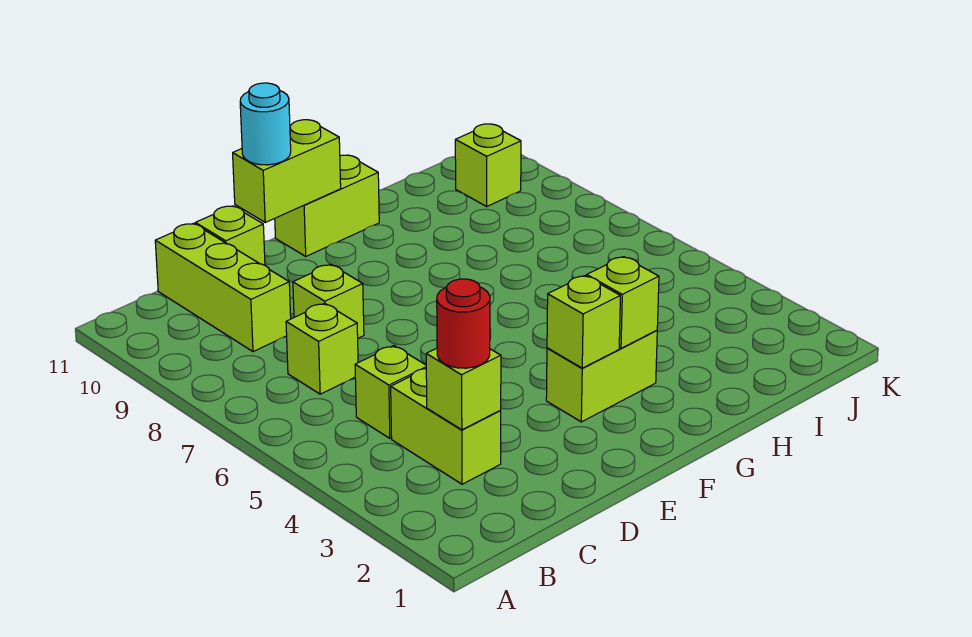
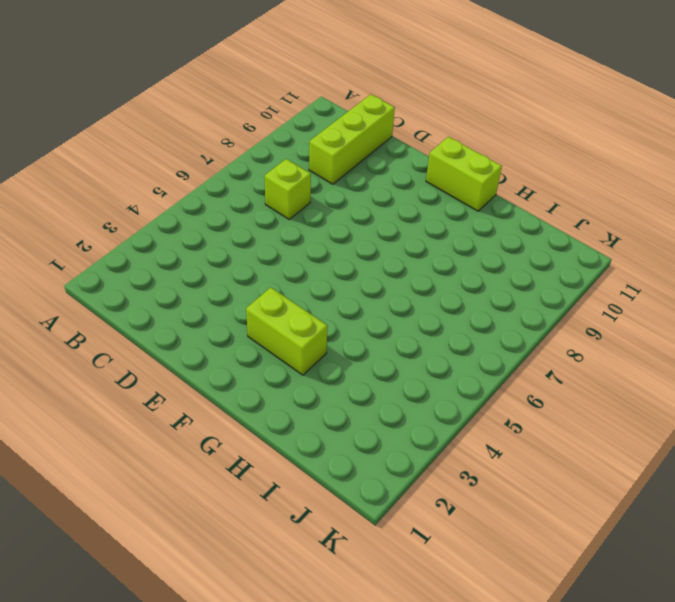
none -> lime 1x2 brick [391,369,501,484]
none -> lime 1x1 brick [355,346,426,438]
none -> lime 1x1 brick [293,264,364,338]

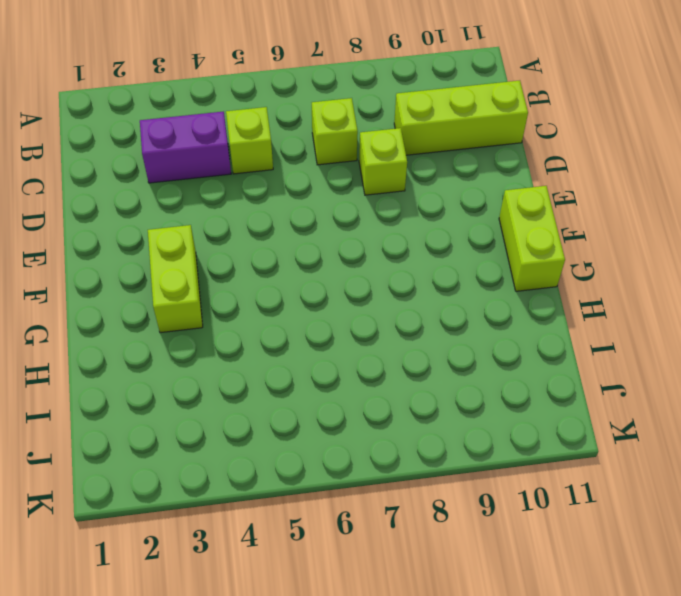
purple 1x2 brick [140,111,231,183] -> lime 1x2 brick [391,369,501,484]
none -> lime 1x1 brick [195,206,265,265]
none -> lime 1x1 brick [455,124,521,206]
none -> lime 1x1 brick [426,348,501,430]

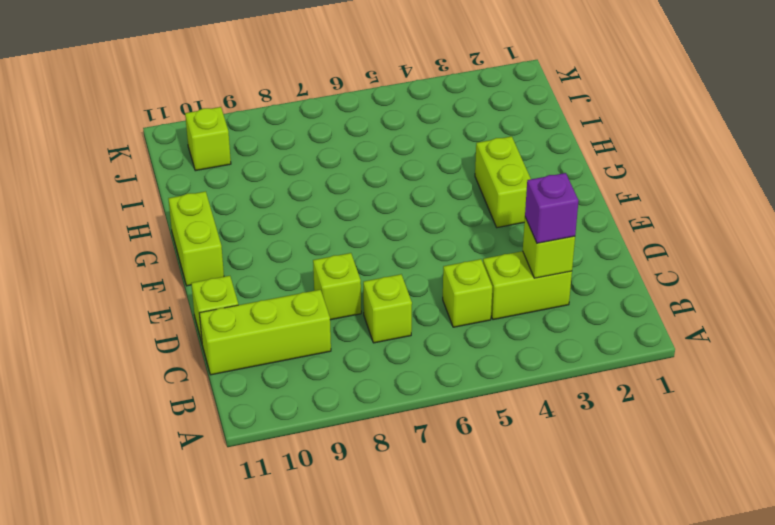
purple 1x1 brick [525,173,579,243] -> red 1x1 round brick [437,279,490,368]
none -> lime 1x2 brick [233,120,341,222]
none -> lime 1x1 brick [547,276,620,368]
none -> lime 1x1 brick [587,257,659,348]

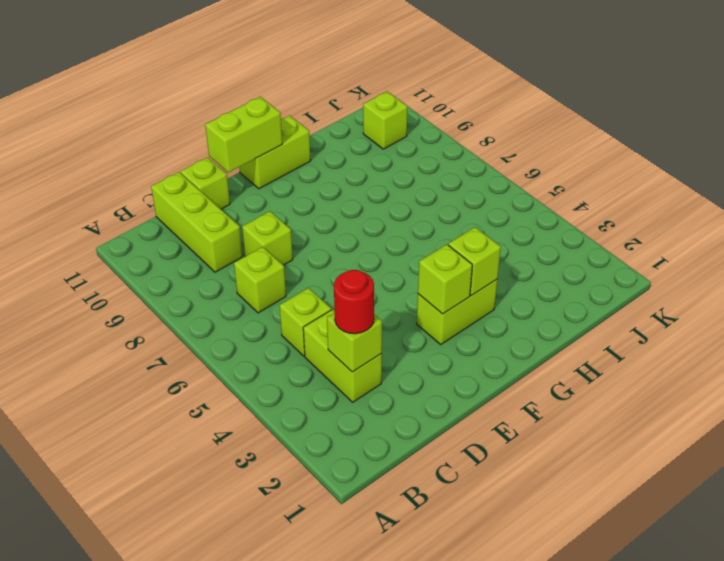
none -> cyan 1x1 round brick [240,83,291,165]

